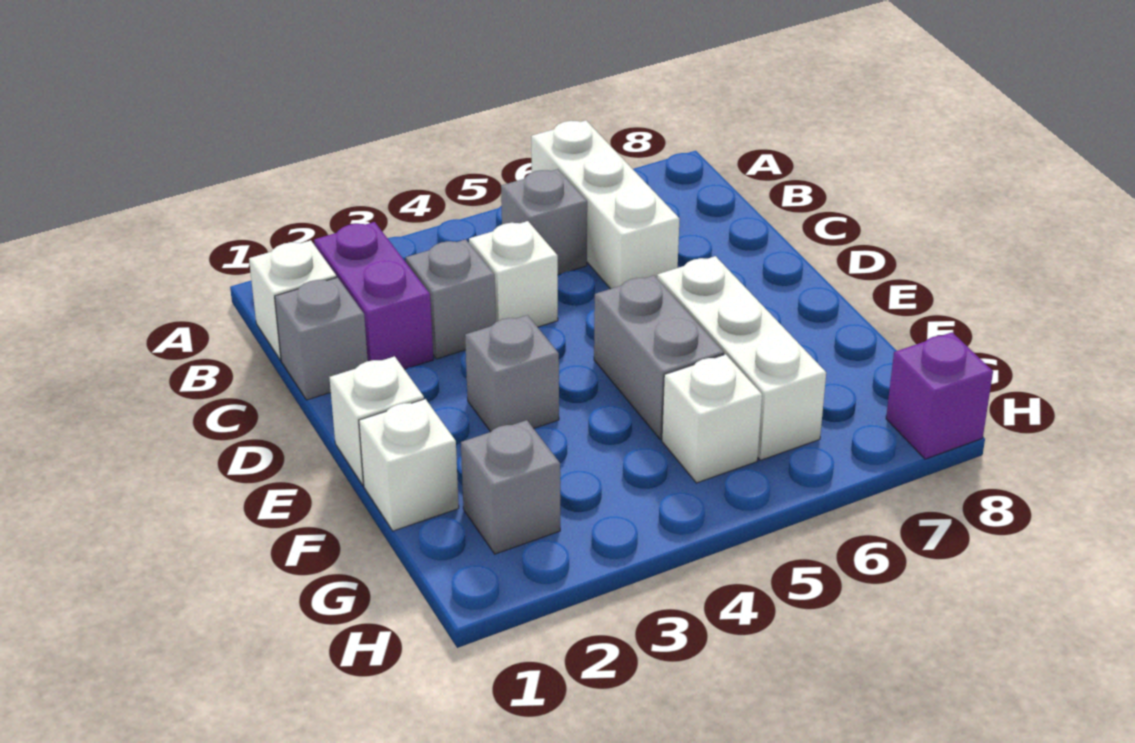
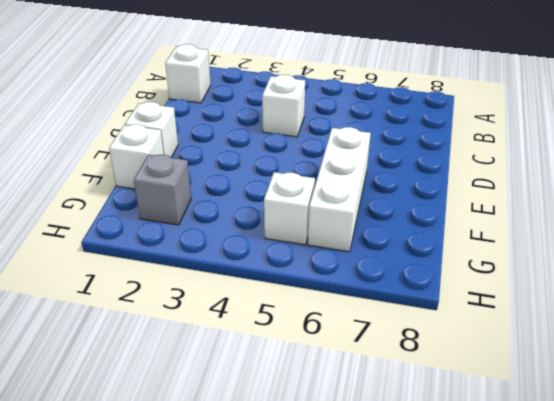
none -> white 1x3 brick [531,120,680,289]
none -> purple 1x2 brick [314,222,433,369]
none -> grey 1x1 brick [501,169,587,275]

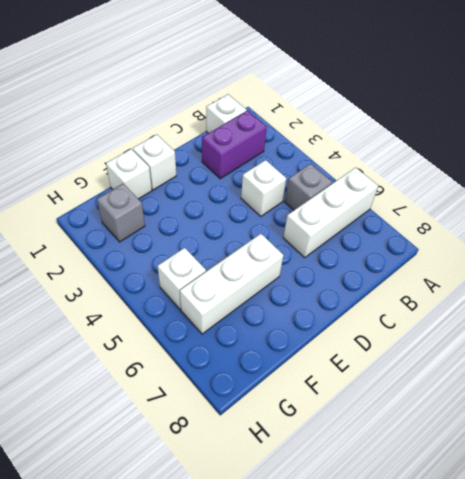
none -> grey 1x1 brick [275,277,368,400]
none -> grey 1x1 brick [406,239,496,359]
none -> grey 1x1 brick [465,315,559,432]

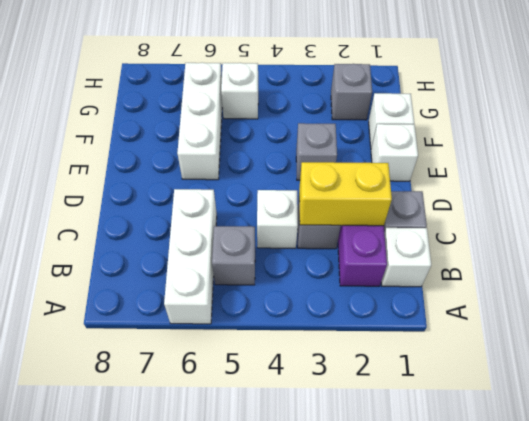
yellow 1x2 brick [299,162,392,226] -> none
none -> grey 1x2 brick [594,276,724,439]
none -> purple 1x1 brick [886,332,993,459]

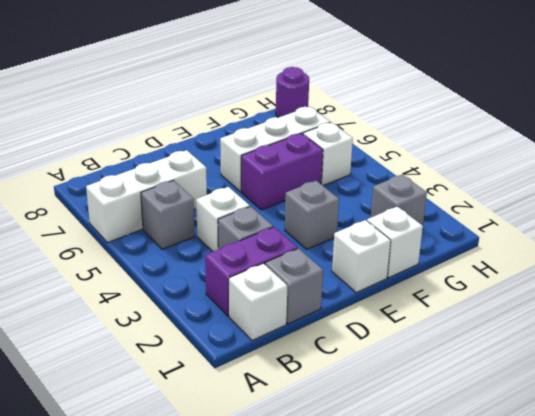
purple 1x2 brick [241,133,323,210] -> grey 1x2 brick [594,276,724,439]
purple 1x1 round brick [276,67,309,118] -> purple 1x1 brick [886,332,993,459]

